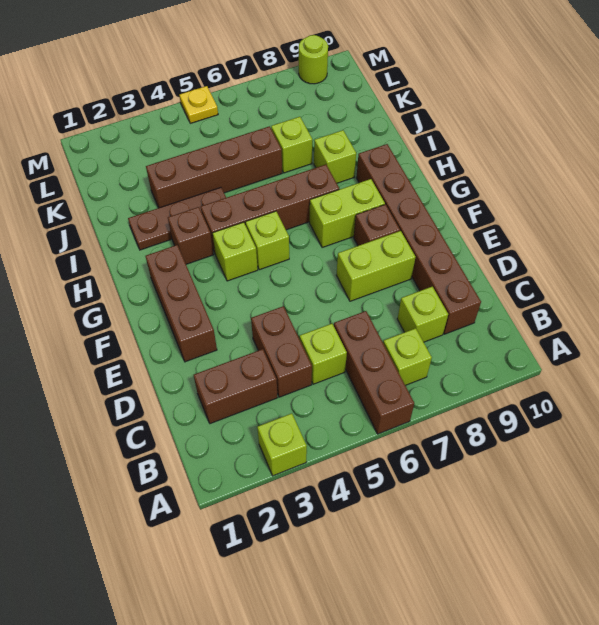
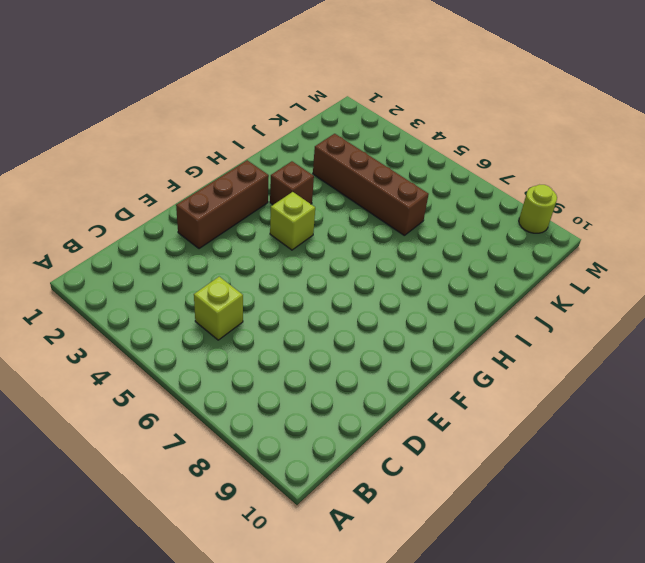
none -> lime 1x1 brick [257,413,307,476]
none -> brown 1x3 brick [334,311,414,434]
none -> lime 1x1 brick [383,328,432,385]

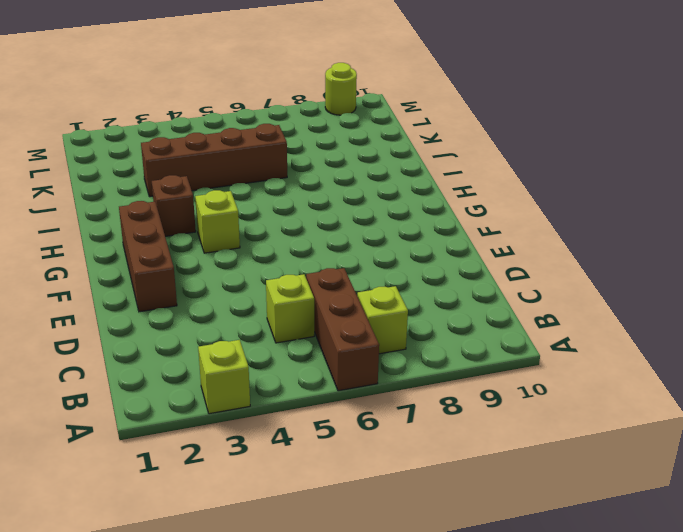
none -> brown 1x2 brick [194,349,277,424]
none -> brown 1x2 brick [251,306,312,397]
none -> lime 1x1 brick [397,287,448,342]

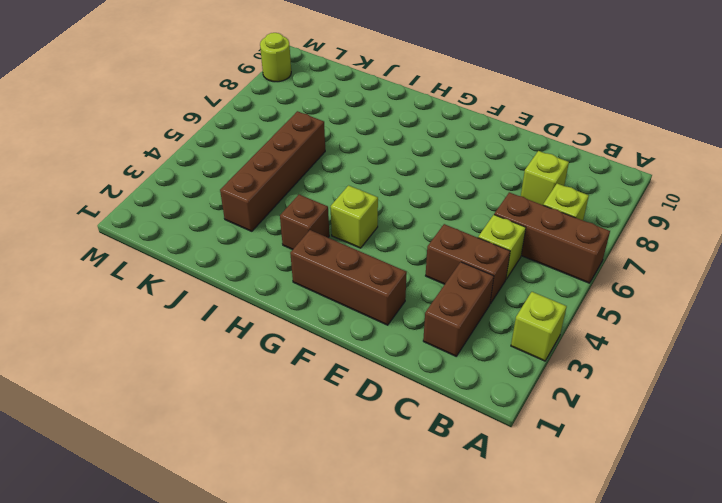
none -> brown 1x6 brick [356,144,481,334]
none -> lime 1x2 brick [336,231,416,301]
none -> brown 1x1 brick [354,205,400,246]

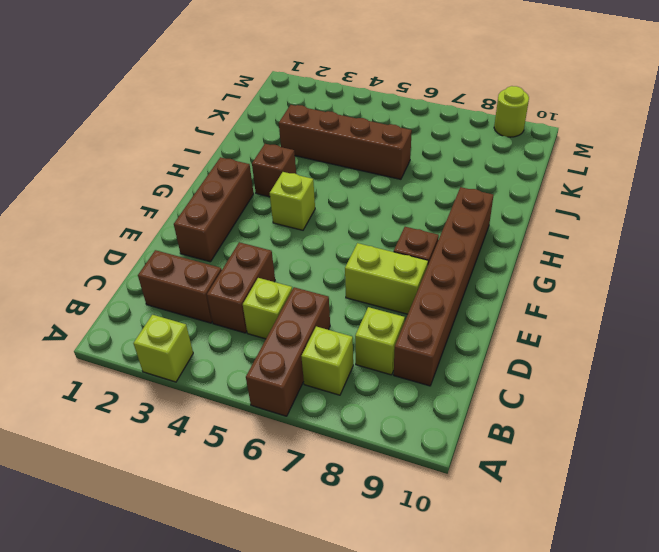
none -> lime 1x1 brick [245,211,289,270]
none -> lime 1x2 brick [310,179,385,248]
none -> brown 1x4 brick [201,165,339,253]

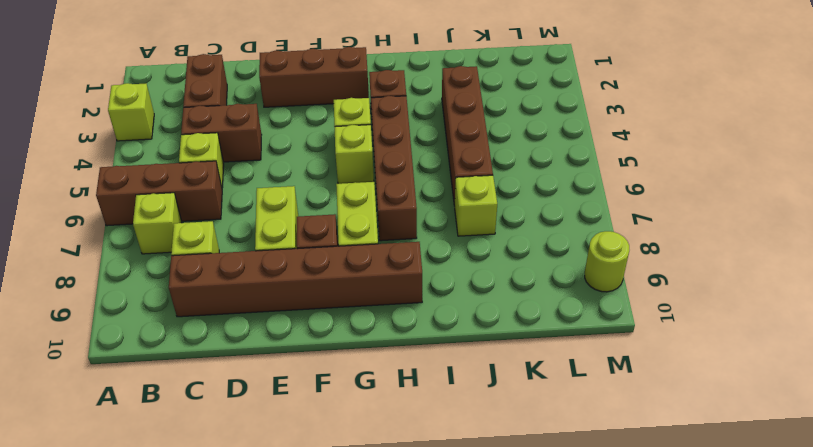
none -> brown 1x3 plate [128,188,226,250]
none -> lime 1x1 brick [314,130,356,183]
none -> yellow 1x1 plate [179,86,218,123]

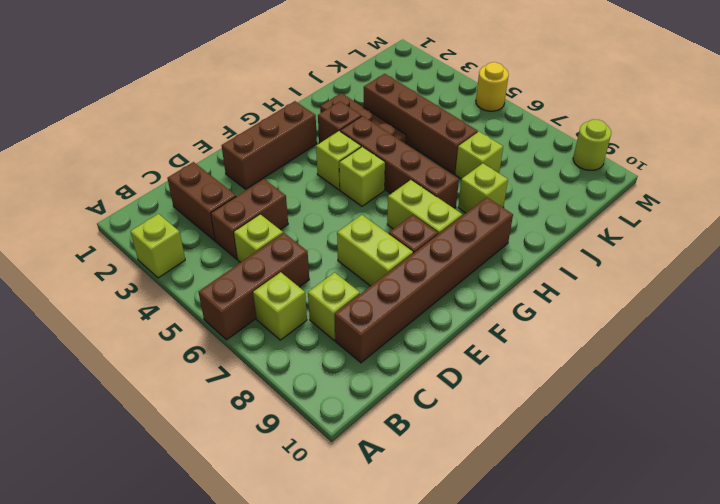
yellow 1x1 round brick [476,62,509,111] -> yellow 1x1 plate [179,86,218,123]

